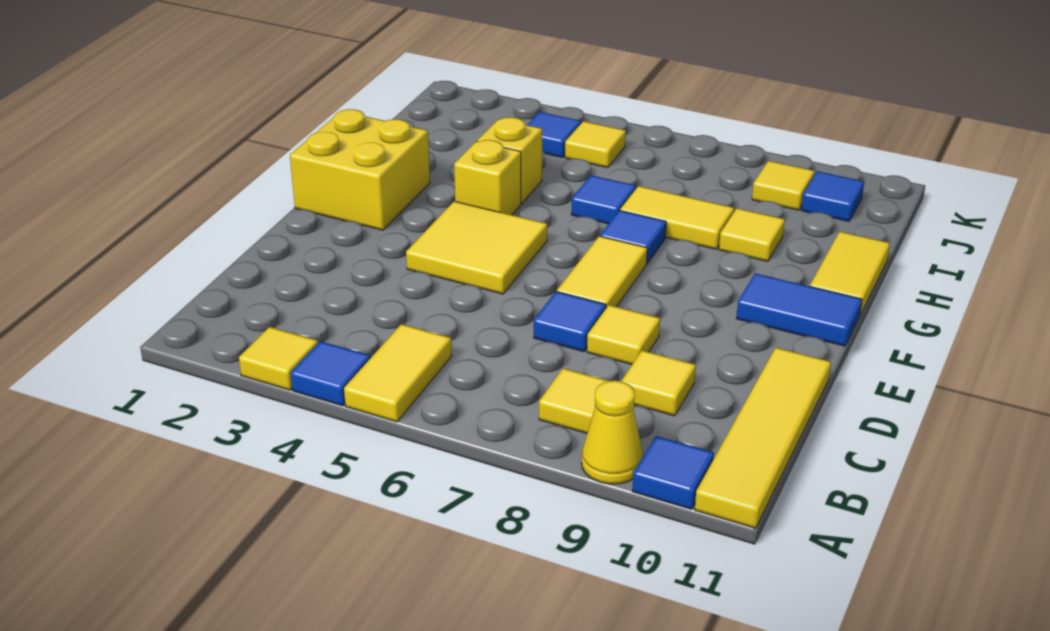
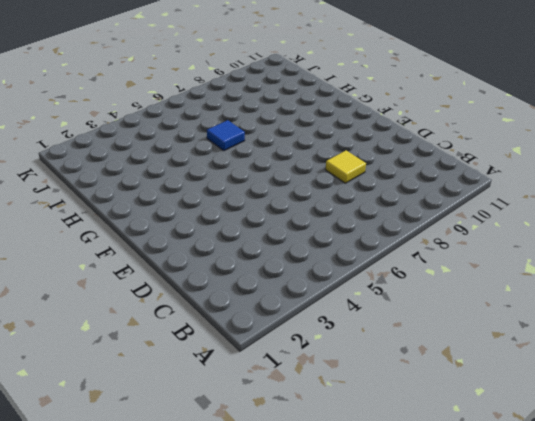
none -> yellow 1x1 tile [239,327,318,390]
none -> blue 1x1 tile [291,341,370,406]
none -> yellow 1x2 tile [344,324,452,422]

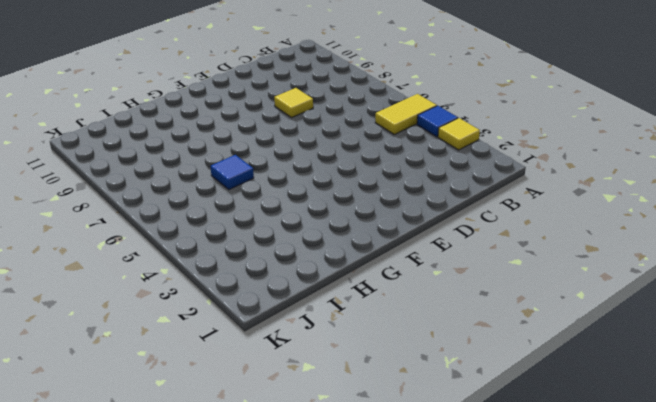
none -> yellow 1x1 cone [582,381,643,484]
none -> blue 1x1 tile [632,436,714,509]
none -> yellow 1x4 tile [695,348,831,528]

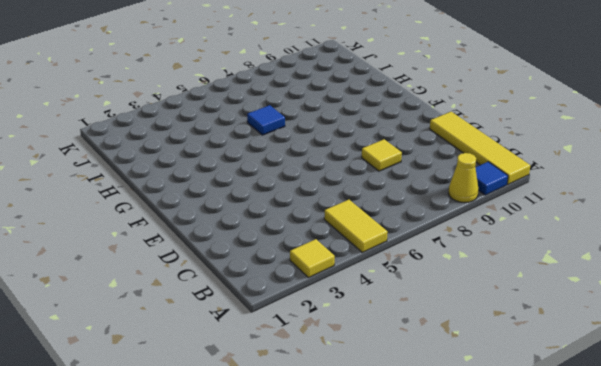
none -> blue 1x1 tile [291,341,370,406]
none -> yellow 1x1 tile [539,368,608,433]
none -> yellow 1x1 tile [621,350,696,416]

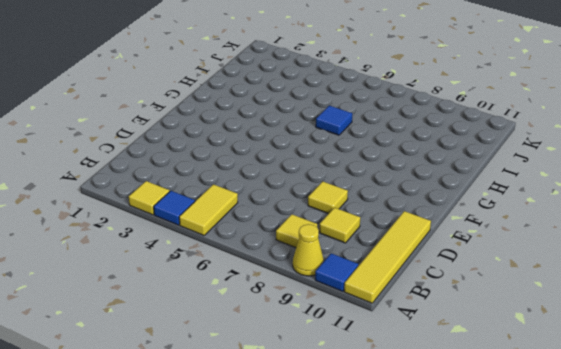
none -> blue 1x1 tile [534,292,606,352]
none -> yellow 2x2 tile [406,201,547,294]
none -> yellow 1x2 tile [557,236,647,308]

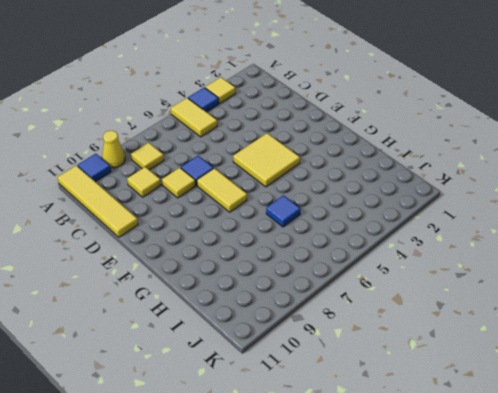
none -> yellow 2x2 brick [290,109,430,230]
none -> blue 1x2 tile [736,273,862,346]
none -> yellow 1x1 brick [454,140,521,215]

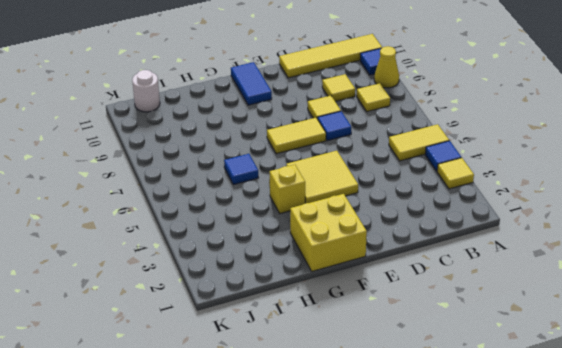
white 1x1 round brick [132,70,160,112] -> none
none -> blue 1x1 tile [600,210,666,264]
none -> yellow 1x2 tile [810,232,890,315]
none -> yellow 1x1 brick [477,117,542,203]

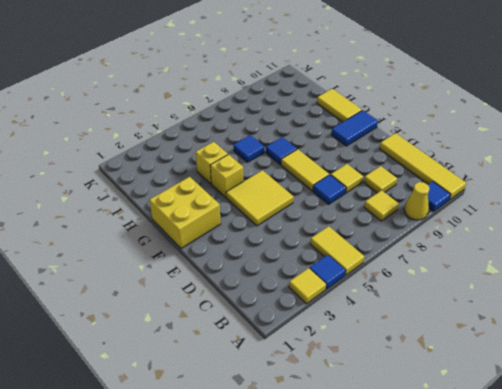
none -> yellow 1x2 tile [620,186,734,249]
none -> yellow 1x1 tile [719,208,785,261]
none -> blue 1x1 tile [527,112,581,157]

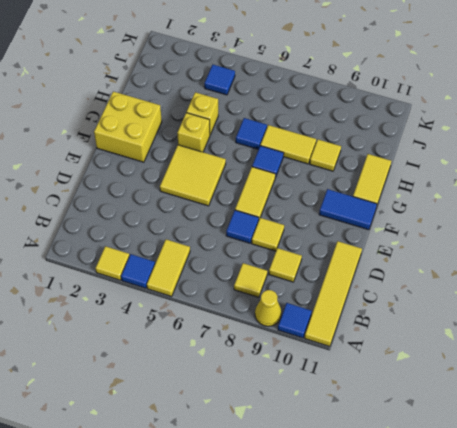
none -> yellow 1x1 tile [565,121,626,168]
none -> yellow 1x1 tile [752,161,815,210]
none -> blue 1x1 tile [801,171,864,221]

